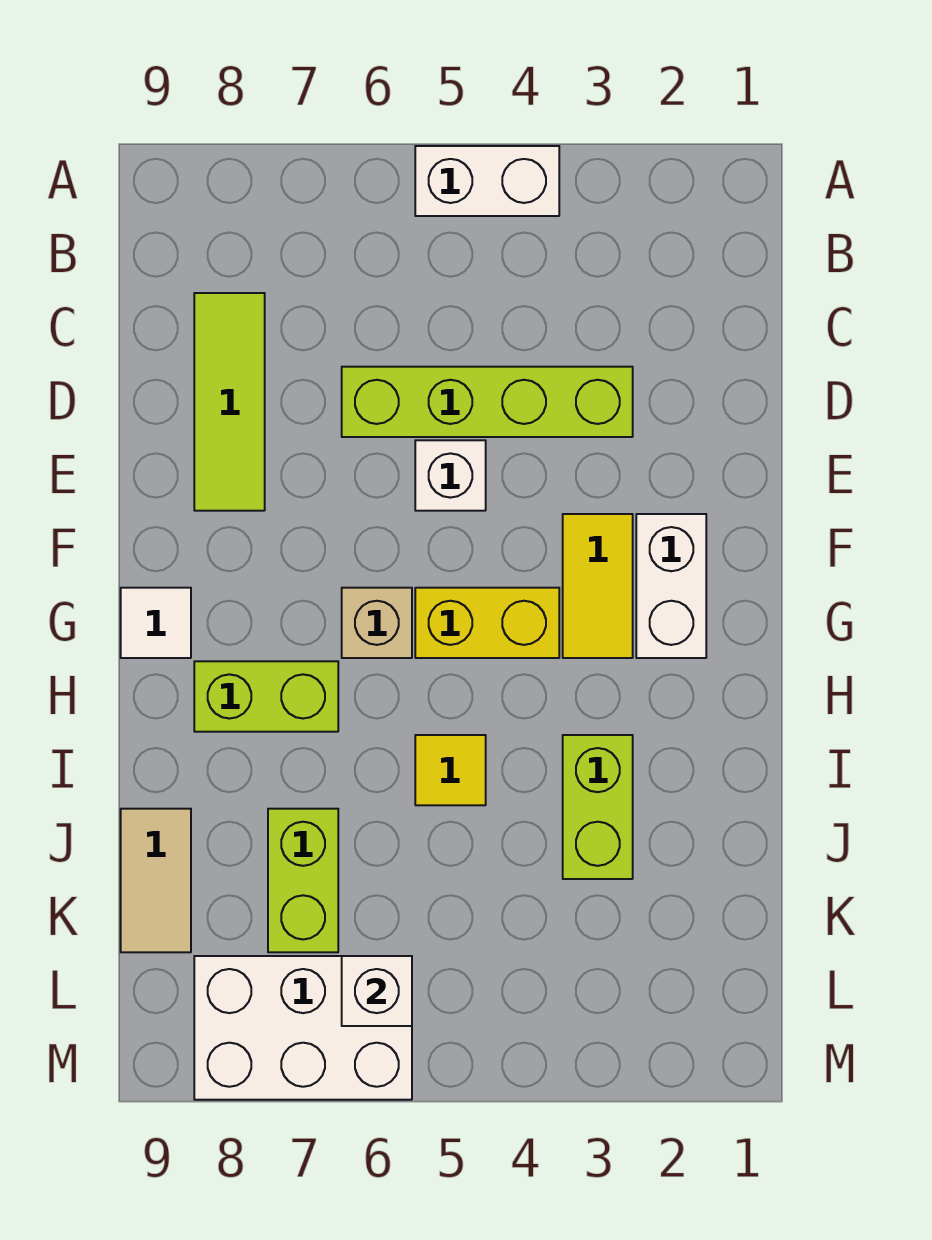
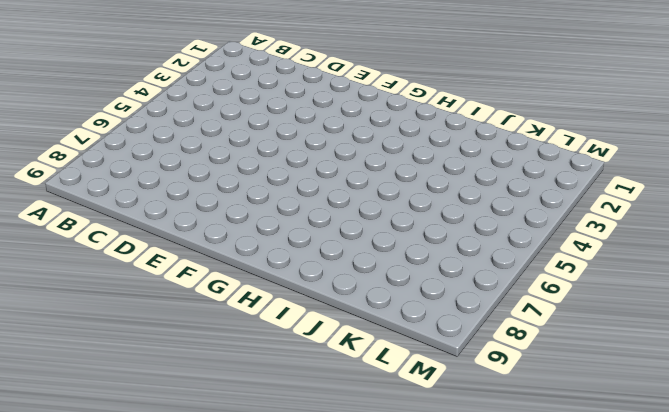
none -> white 1x2 brick [415,146,559,216]
none -> lime 1x3 tile [194,293,265,511]
none -> lime 1x4 brick [342,367,633,437]

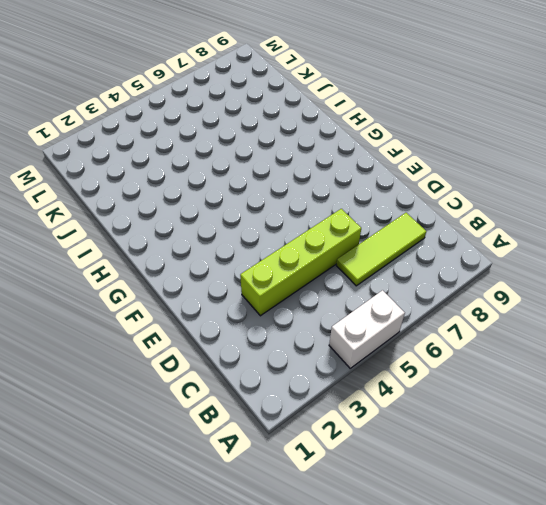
lime 1x3 tile [336,213,426,286] -> lime 1x3 tile turned to [194,293,265,511]
none -> white 1x1 brick [415,440,486,511]
none -> white 1x2 brick [636,514,706,658]
none -> yellow 1x2 tile [563,514,633,658]

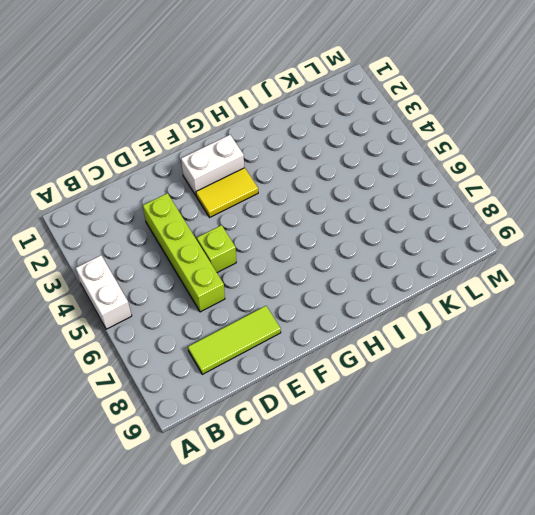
lime 1x1 brick [197,225,236,273] -> white 1x1 brick [415,440,486,511]
none -> yellow 1x2 brick [415,588,559,658]
none -> tan 1x1 brick [342,588,412,658]
none -> white 1x1 tile [121,588,191,658]

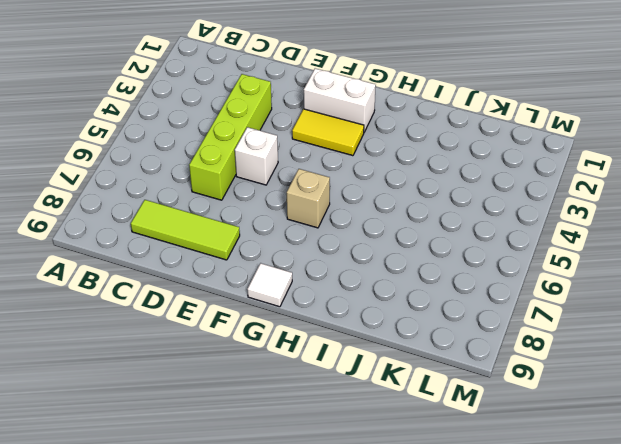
none -> white 1x2 brick [415,146,559,216]
none -> yellow 1x2 brick [415,588,559,658]
none -> lime 1x2 brick [194,661,338,732]

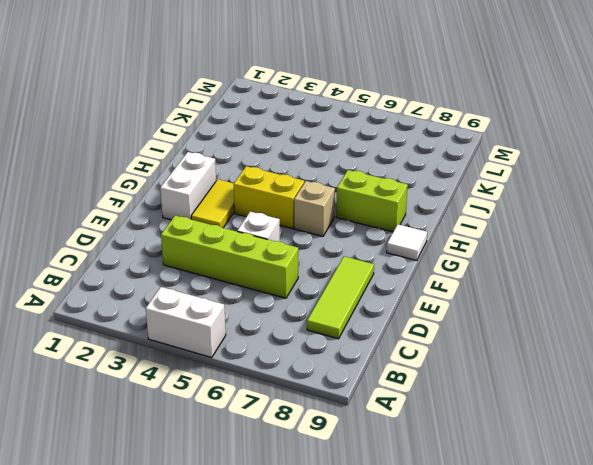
none -> lime 1x2 brick [563,735,633,879]
none -> yellow 1x1 tile [415,735,486,805]
none -> lime 1x2 brick [268,809,338,952]

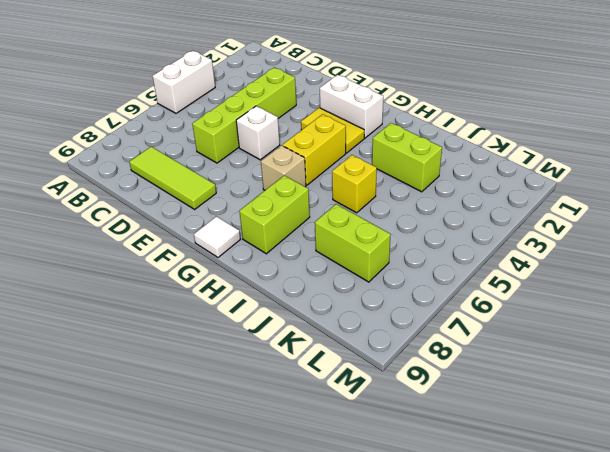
yellow 1x1 brick [332,155,377,213] -> yellow 1x1 tile [415,735,486,805]
none -> tan 1x2 tile [121,809,191,952]
none -> white 2x3 brick [194,956,412,1100]
none -> white 1x1 brick [342,956,412,1026]

